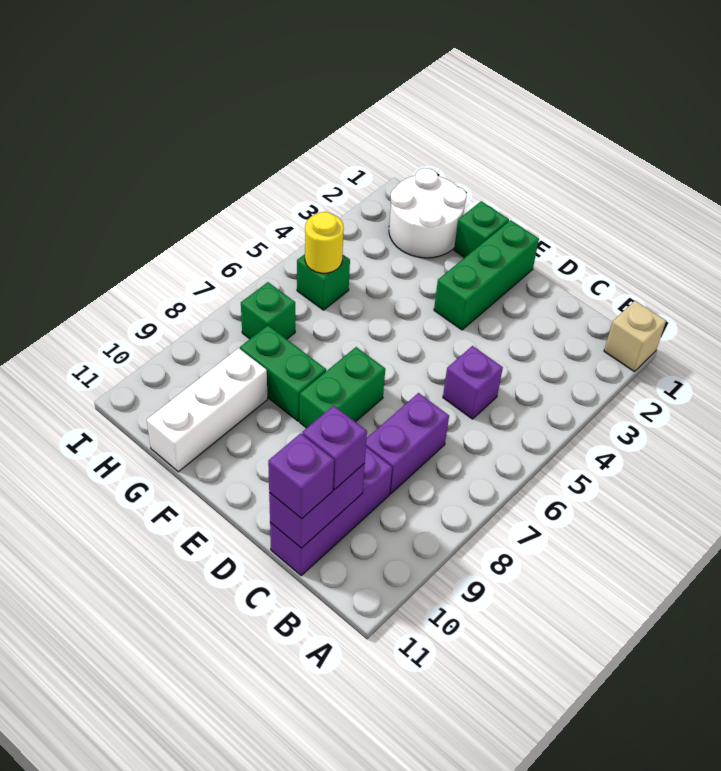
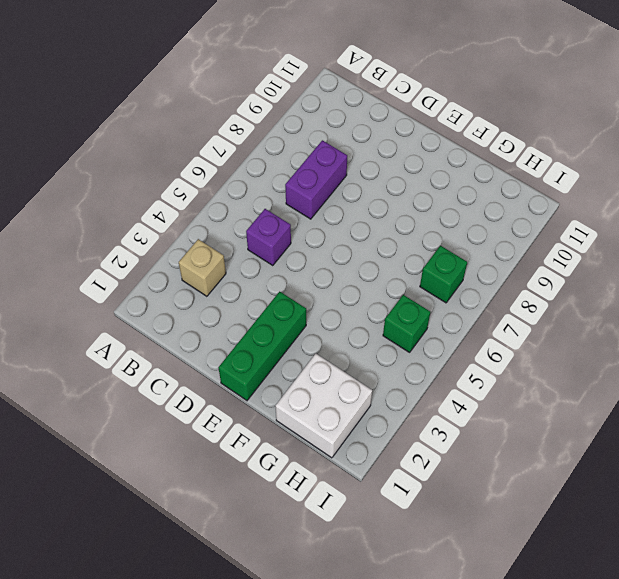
tan 1x1 brick [179,239,226,296] -> tan 1x1 brick moved to [604,301,666,372]
white 2x2 brick [275,354,372,458] -> white 2x2 round brick [389,168,467,258]
none -> purple 1x3 brick [270,447,392,575]
none -> green 1x2 brick [300,347,385,428]
none -> green 1x1 brick [454,201,509,258]

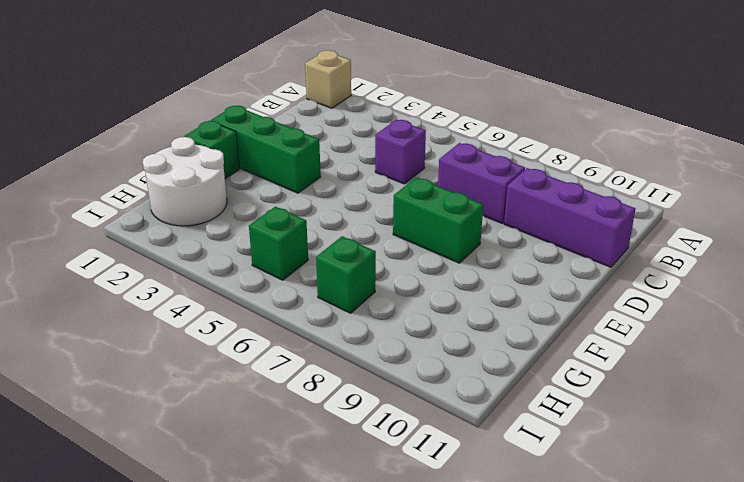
none -> green 1x2 brick [240,326,326,421]
none -> white 1x3 brick [147,348,268,472]
none -> purple 1x2 brick [269,464,365,548]

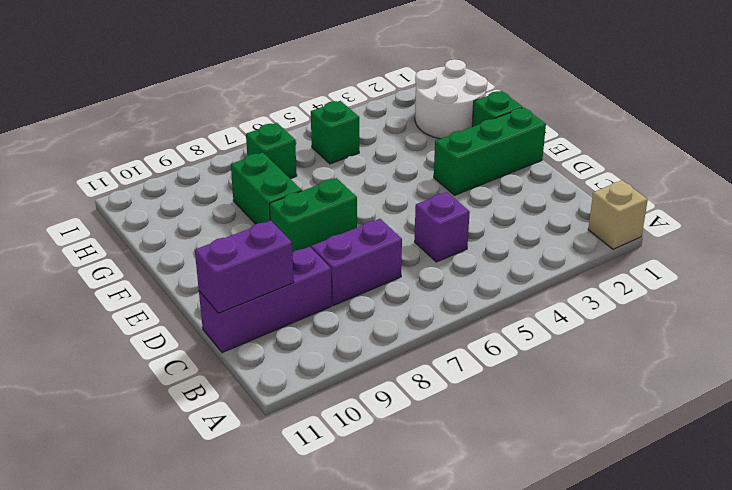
none -> white 1x3 brick [147,348,268,472]
none -> yellow 1x1 round brick [305,212,344,273]
none -> purple 1x1 brick [302,406,367,489]

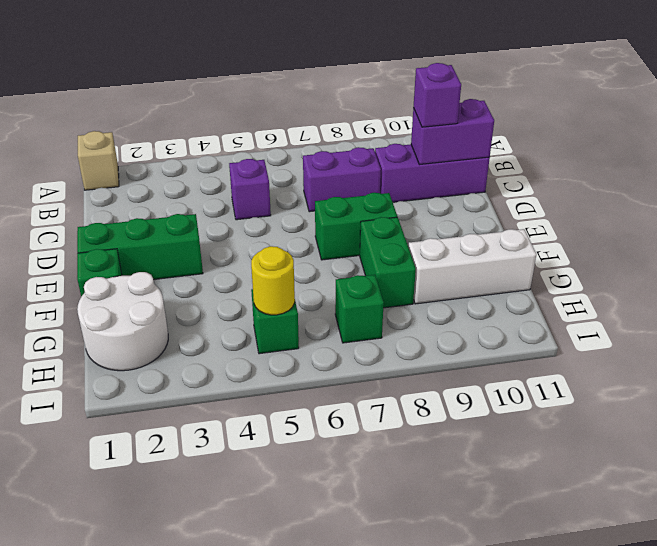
none -> purple 1x1 brick [268,433,334,519]

